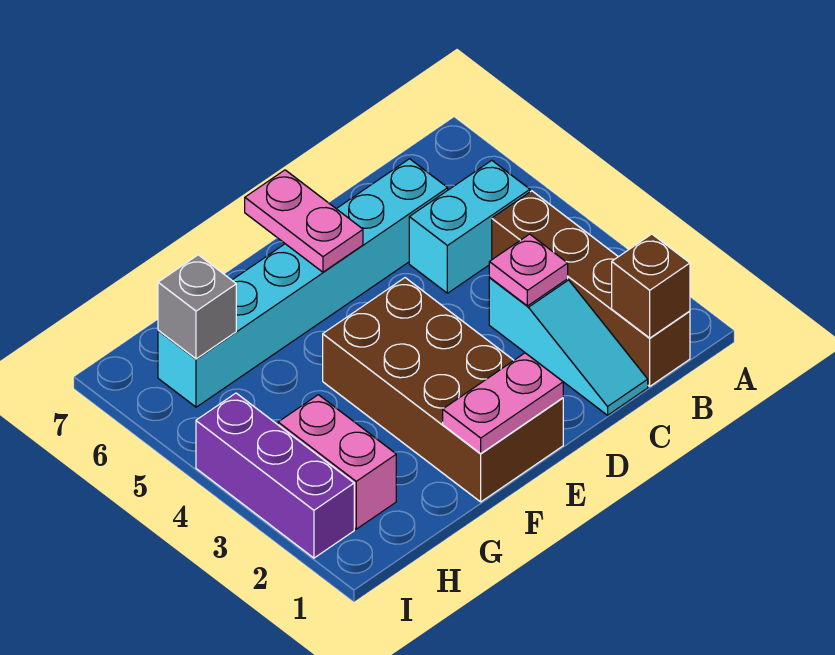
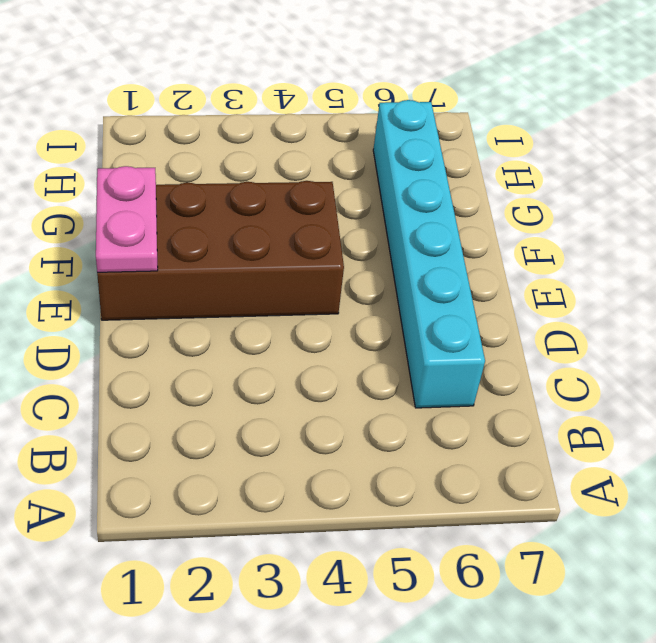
none -> brown 1x4 brick [492,191,690,386]
none -> cyan 1x2 brick [409,160,530,293]
none -> cyan 1x3 slope [489,278,648,415]

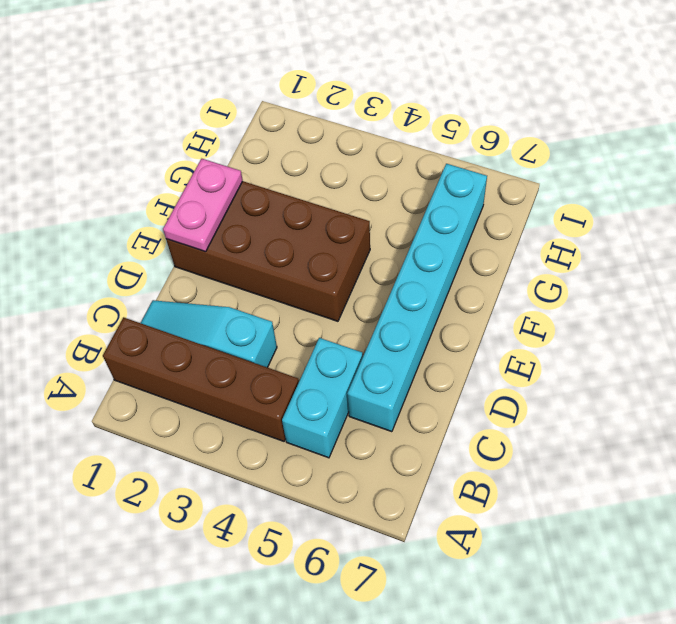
none -> pink 1x2 brick [278,395,396,529]
none -> purple 1x3 brick [196,393,354,558]
none -> brown 1x1 brick [612,234,690,338]

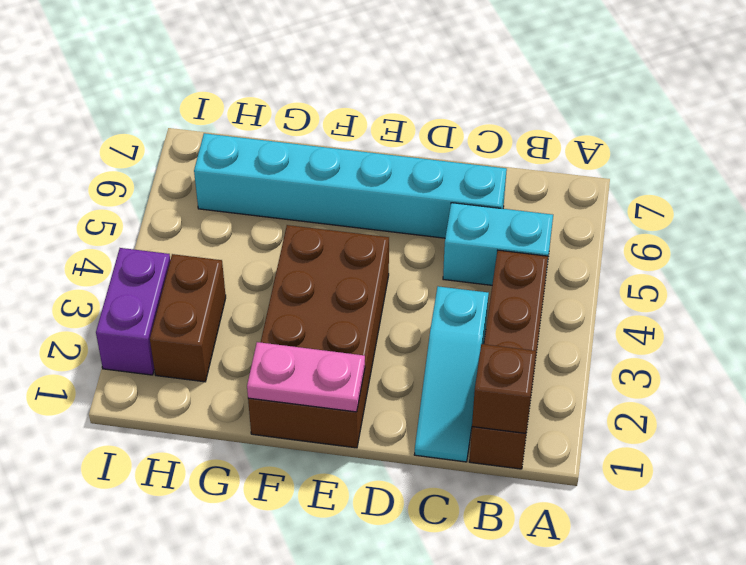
brown 1x2 brick [150,254,226,382] -> pink 1x2 brick [278,395,396,529]
purple 1x2 brick [96,248,170,375] -> purple 1x3 brick [196,393,354,558]
none -> pink 1x1 plate [489,234,568,306]
none -> pink 1x2 plate [245,170,363,272]
none -> grey 1x1 brick [158,255,236,359]

